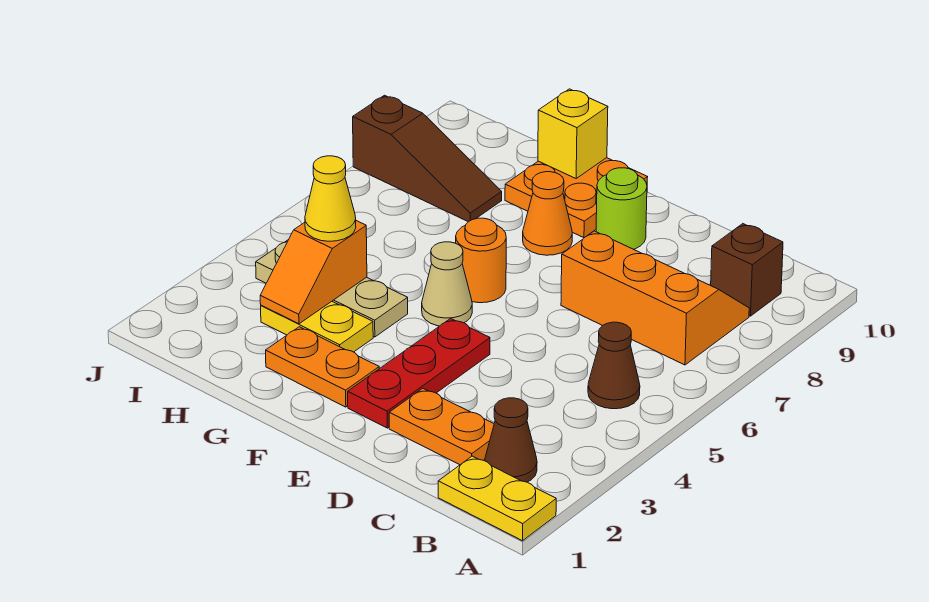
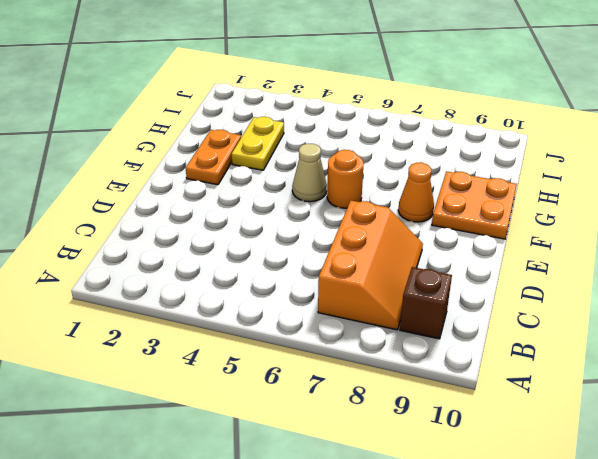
none -> yellow 1x2 plate [438,456,556,541]
none -> brown 1x1 cone [485,398,537,482]
none -> brown 1x1 cone [588,322,640,409]

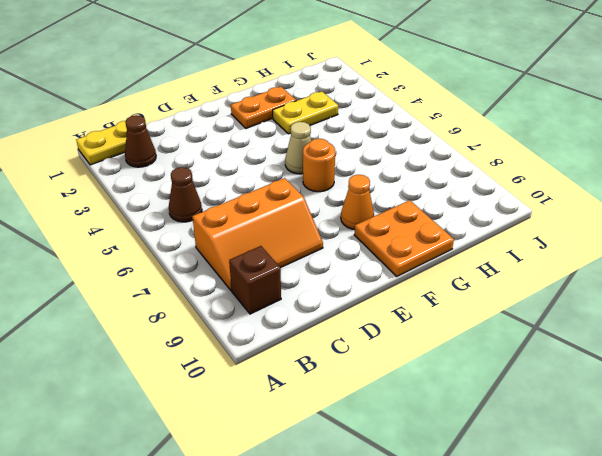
none -> orange 1x2 plate [389,388,494,465]
none -> red 1x3 plate [348,318,490,428]
none -> lime 1x1 round brick [596,168,647,249]

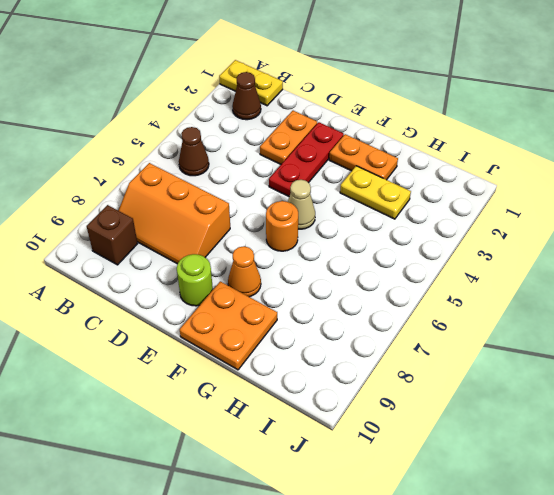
orange 1x2 plate [260,111,317,164] -> orange 1x2 plate turned to [389,388,494,465]
none -> tan 1x3 plate [256,240,408,337]
none -> brown 1x3 slope [353,95,502,222]
none -> yellow 1x1 brick [538,89,608,178]

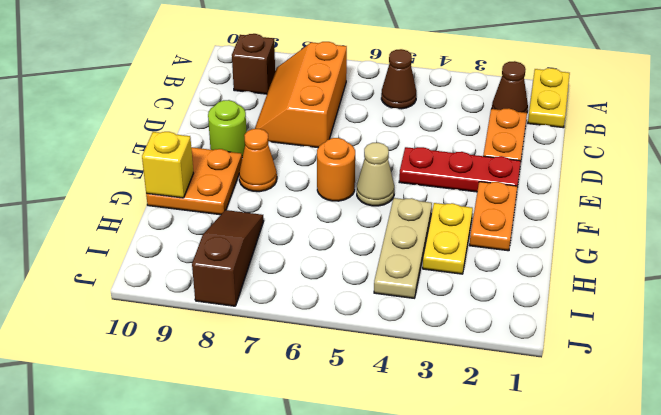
none -> orange 1x2 slope [260,221,367,324]
none -> yellow 1x1 cone [305,156,356,241]

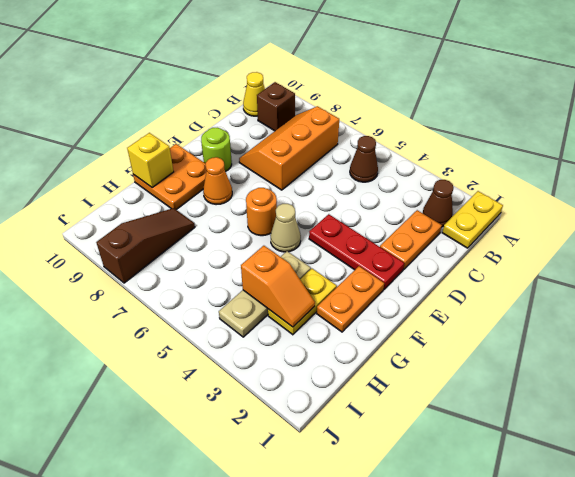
yellow 1x1 cone [243,72,265,116] -> yellow 1x1 cone moved to [305,156,356,241]

